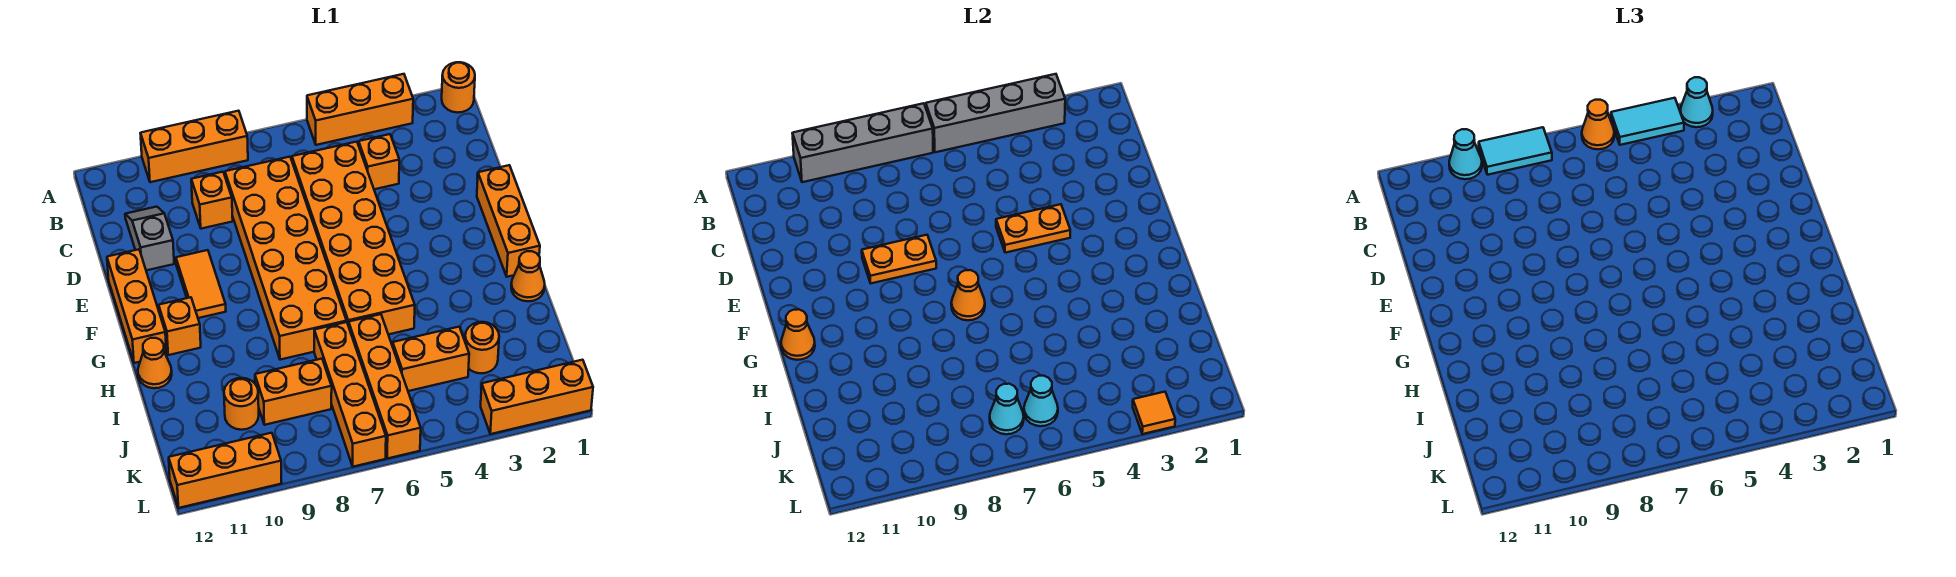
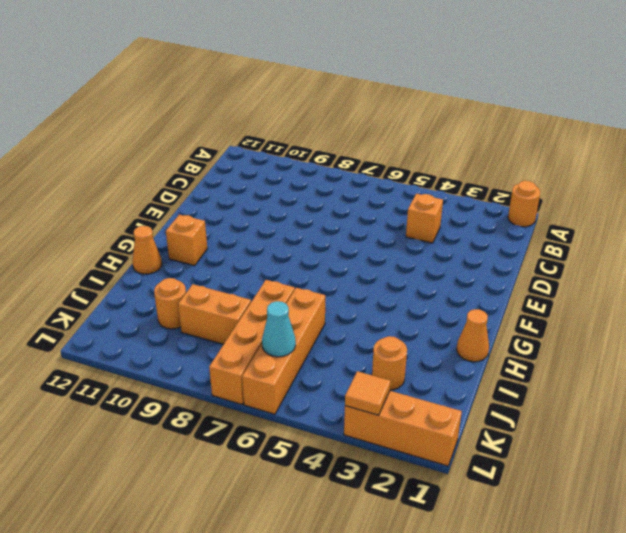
none -> orange 1x3 brick [307,74,413,145]
none -> orange 1x3 brick [140,111,248,182]
none -> orange 2x6 brick [292,142,415,335]
none -> orange 2x6 brick [225,157,347,360]

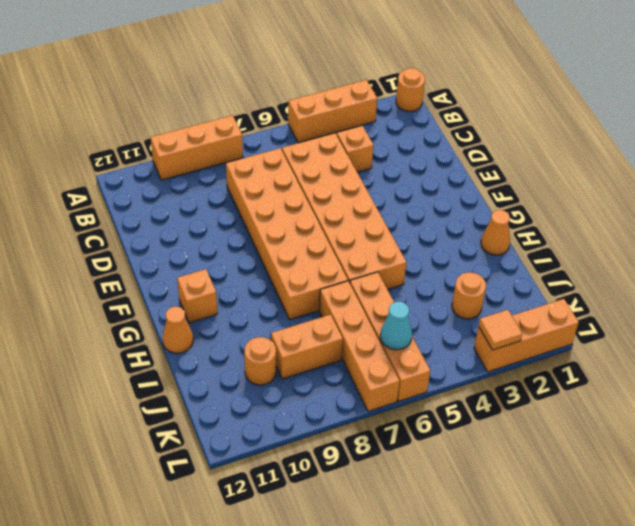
none -> orange 1x1 brick [191,172,233,229]
none -> grey 1x2 slope [125,207,174,270]
none -> orange 1x3 brick [477,165,540,277]
none -> orange 1x2 tile [176,250,226,318]

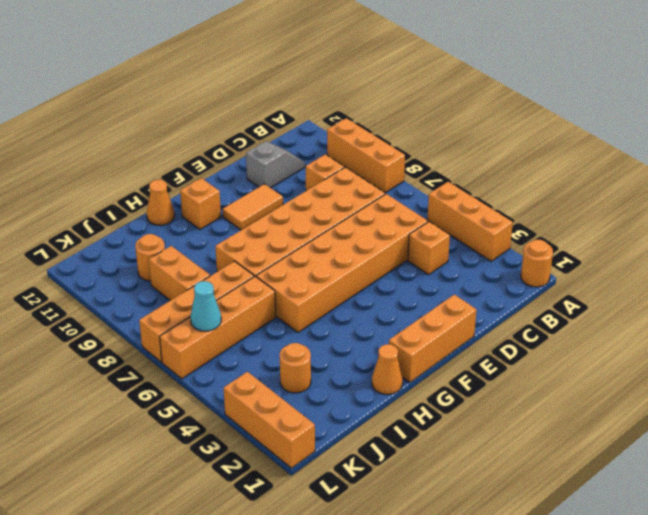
none -> orange 1x3 brick [107,249,167,363]
none -> orange 1x2 brick [393,327,469,391]
none -> orange 1x3 brick [169,433,282,508]
none -> grey 1x4 brick [926,74,1065,152]

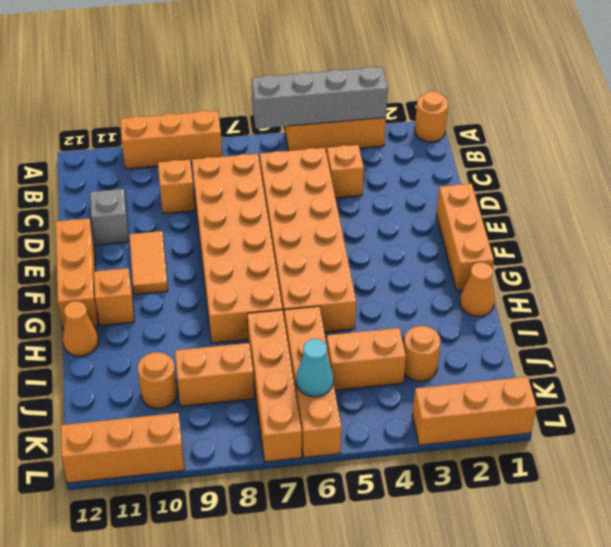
none -> grey 1x4 brick [792,103,933,182]
none -> orange 1x2 plate [996,204,1070,253]
none -> orange 1x2 plate [862,235,936,283]
none -> orange 1x1 cone [951,270,985,320]

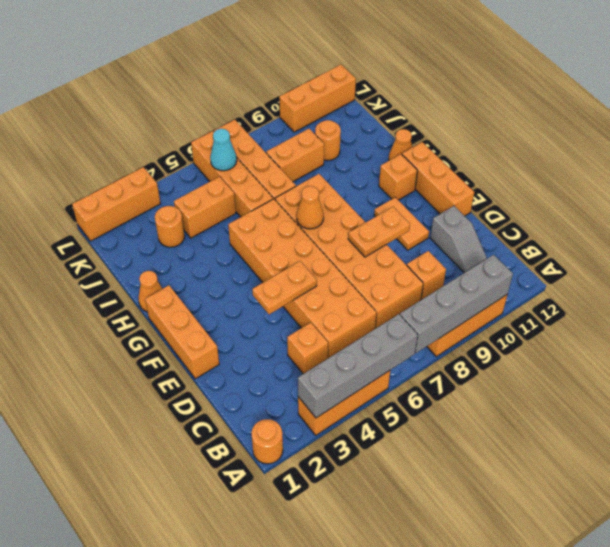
none -> orange 1x1 cone [781,309,815,360]
none -> cyan 1x1 cone [990,384,1024,434]
none -> orange 1x1 tile [1133,392,1175,434]
none -> cyan 1x1 cone [1680,77,1713,127]

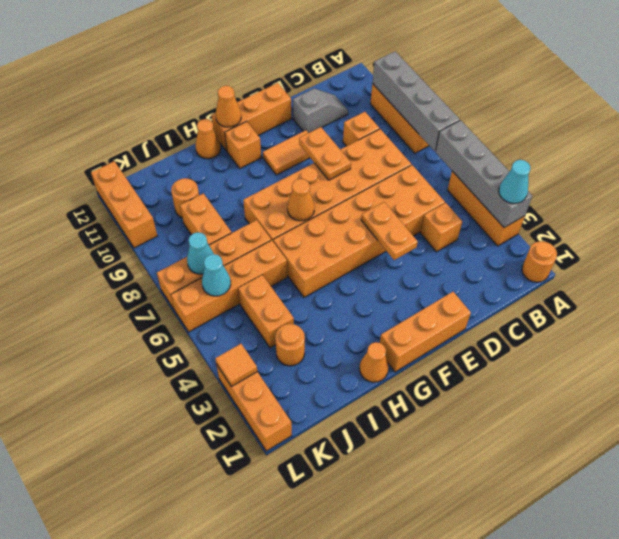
none -> cyan 1x2 tile [1611,98,1684,145]
none -> orange 1x1 cone [1582,100,1614,149]
none -> cyan 1x2 tile [1479,127,1552,175]
none -> cyan 1x1 cone [1449,129,1482,179]

